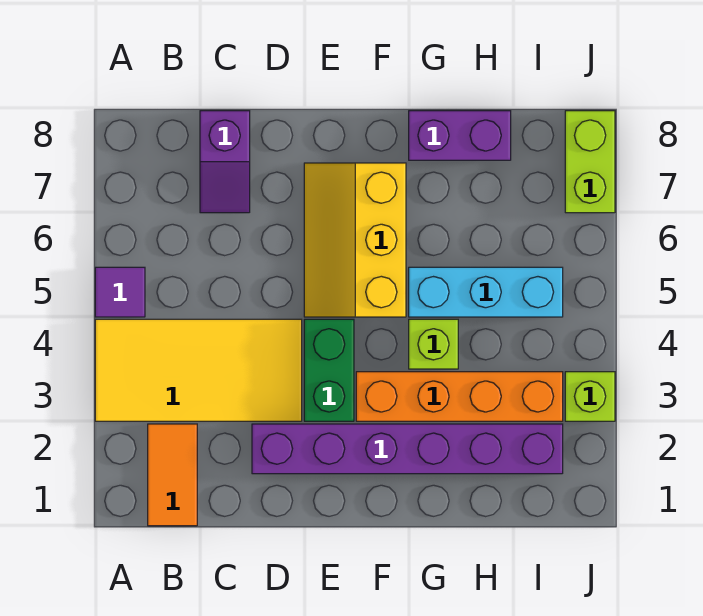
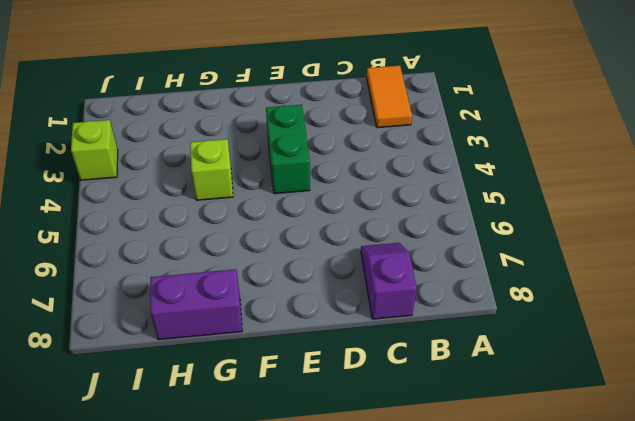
none -> yellow 2x4 tile [95,319,302,421]
none -> purple 1x1 tile [95,267,145,317]
none -> purple 1x6 brick [252,424,563,474]

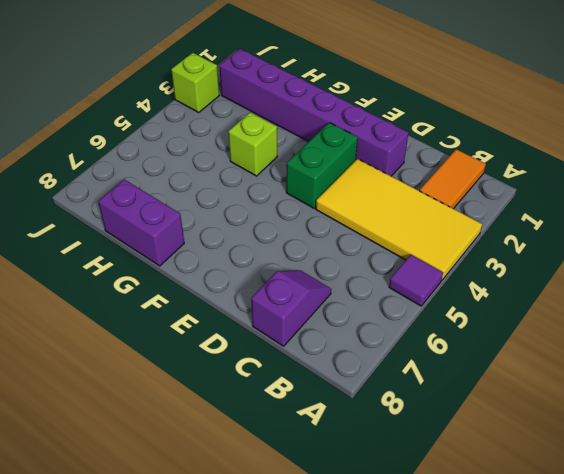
none -> yellow 2x3 slope [304,163,406,317]
none -> orange 1x4 brick [356,372,563,421]
none -> cyan 1x3 brick [409,267,563,317]

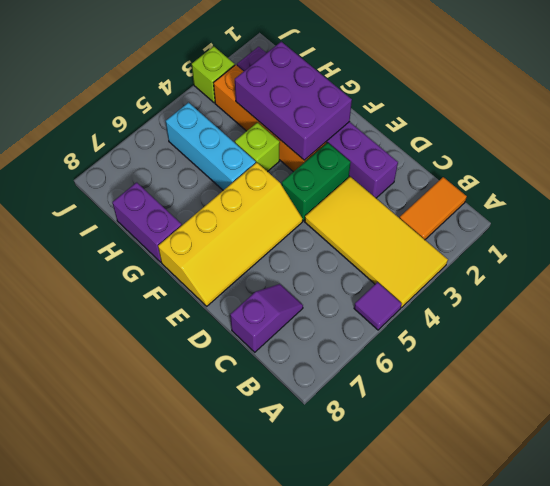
yellow 2x4 slope [158,163,303,306] -> yellow 2x3 slope [304,163,406,317]
purple 2x3 brick [235,42,352,160] -> none
none -> lime 1x2 brick [565,111,615,213]

